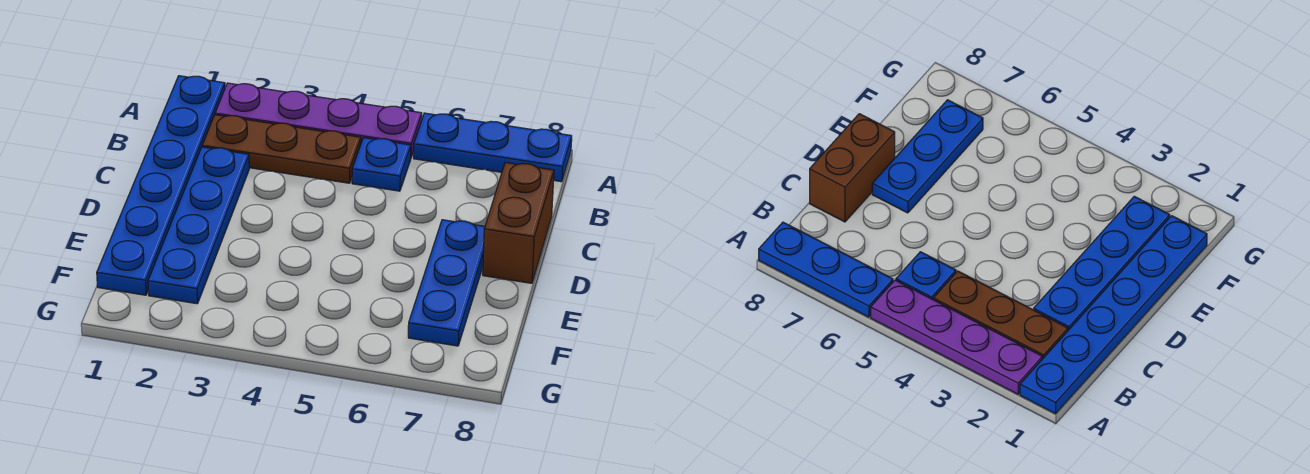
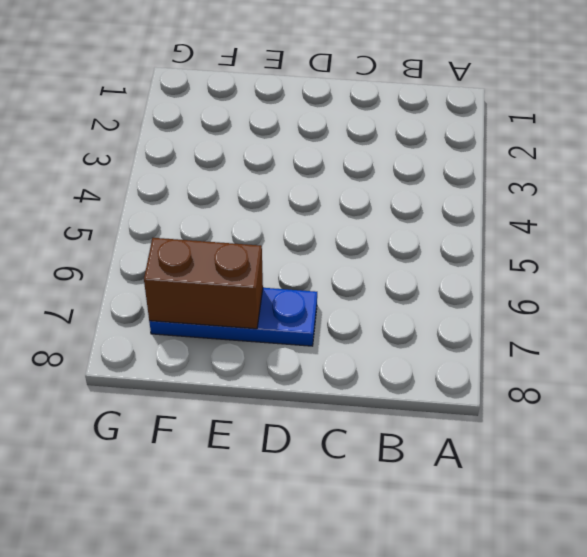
brown 1x2 brick [144,238,263,329] -> brown 1x2 brick moved to [483,163,554,283]
none -> blue 1x6 plate [97,76,225,295]
none -> purple 1x4 plate [215,83,422,157]

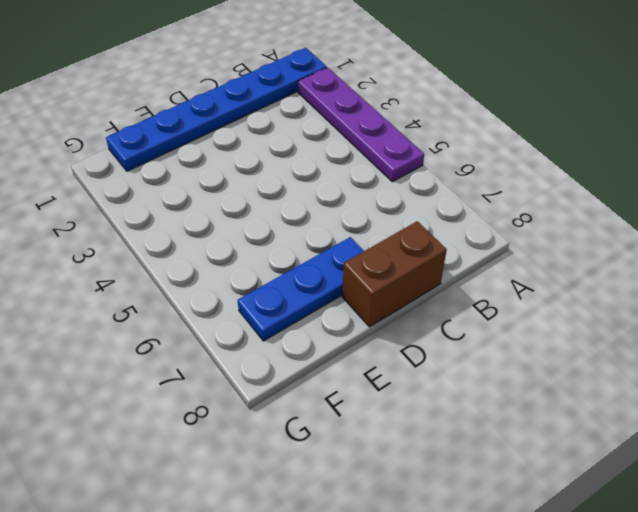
none -> blue 1x3 plate [414,113,572,182]
none -> brown 1x3 plate [202,115,361,183]

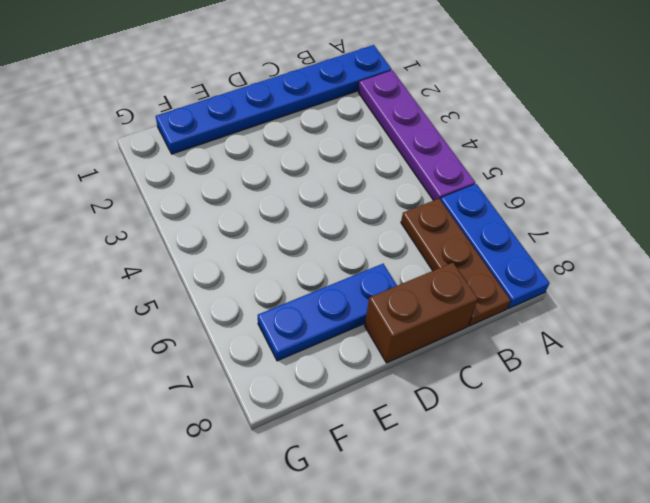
brown 1x3 plate [401,199,511,326] -> brown 1x3 plate moved to [202,115,361,183]
none -> blue 1x1 plate [352,138,411,191]
none -> blue 1x4 plate [148,147,249,304]

